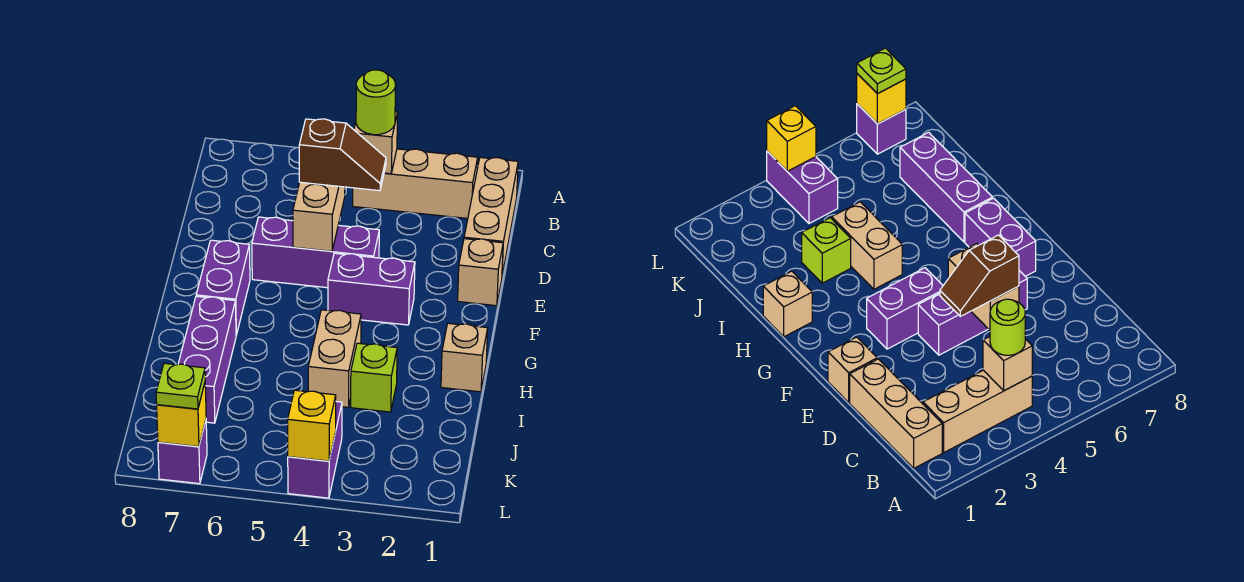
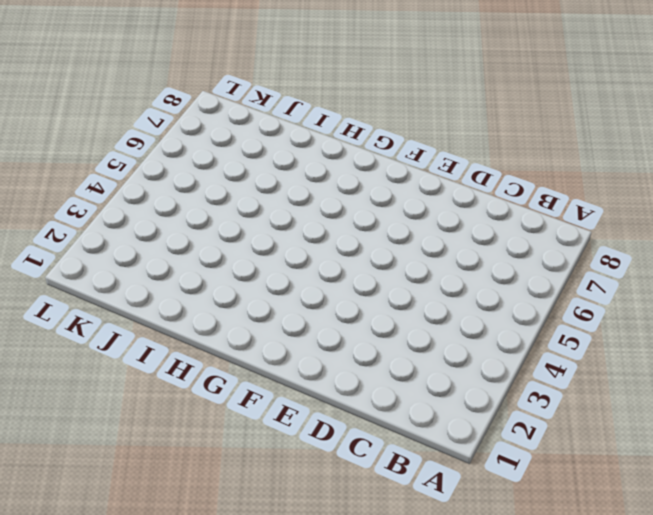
none -> tan 1x3 brick [464,157,518,275]
none -> tan 1x3 brick [353,149,478,218]
none -> tan 1x1 brick [458,239,503,306]

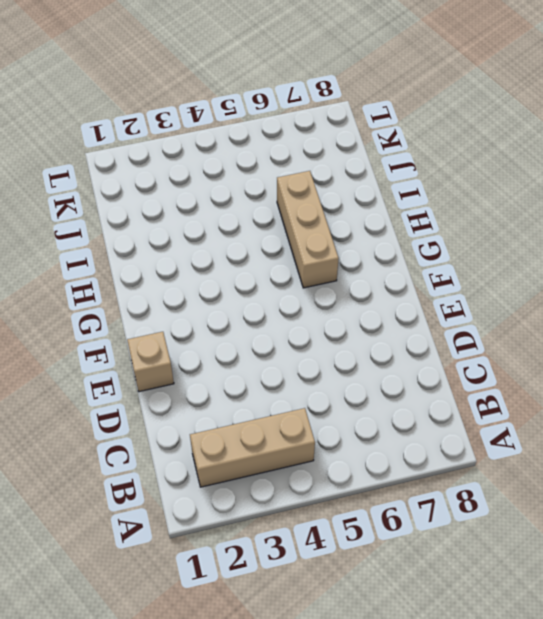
tan 1x3 brick [277,171,339,288] -> tan 1x3 brick moved to [464,157,518,275]
none -> purple 1x3 brick [252,217,379,288]
none -> purple 1x2 brick [328,253,415,325]
none -> purple 1x2 brick [196,240,250,335]

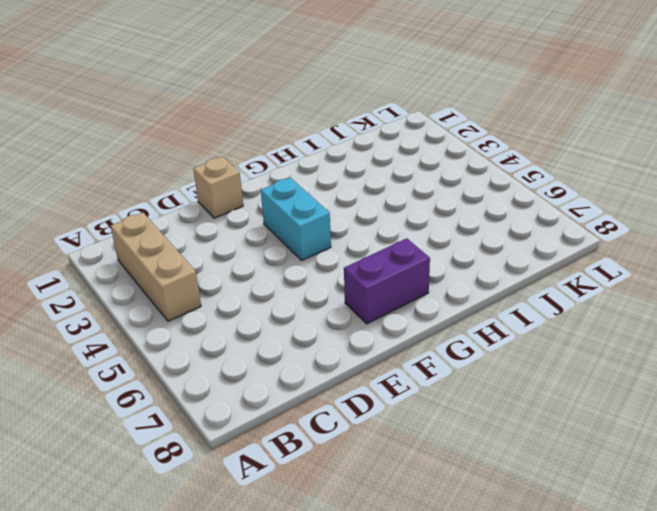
cyan 1x2 brick [261,178,331,260] -> purple 1x2 brick [328,253,415,325]
none -> tan 1x3 brick [464,157,518,275]
none -> purple 1x3 brick [252,217,379,288]
none -> tan 1x1 brick [441,323,488,392]

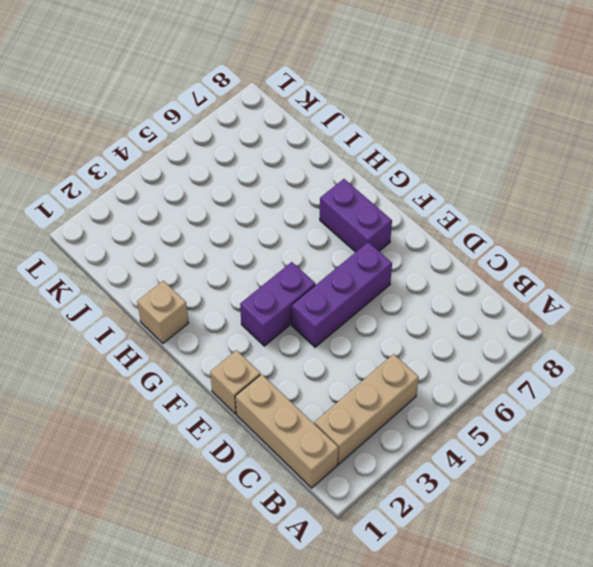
none -> tan 1x2 brick [308,310,361,407]
none -> purple 1x3 brick [178,296,236,423]
none -> lime 1x1 brick [351,343,397,412]

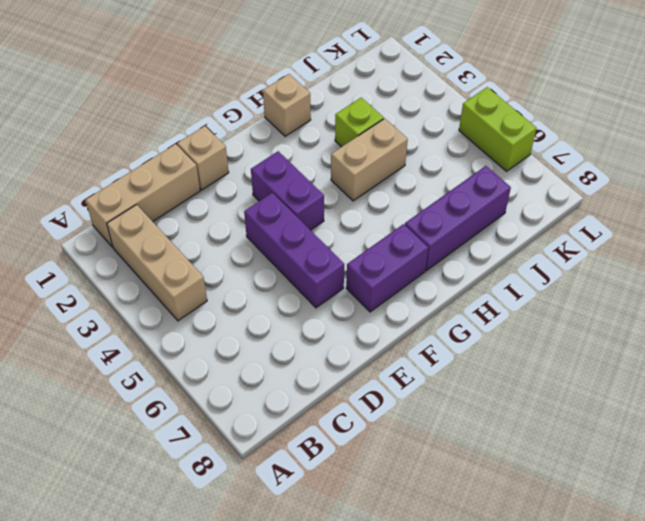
lime 1x2 brick [459,87,537,171] -> none
none -> purple 1x2 brick [288,402,342,498]
none -> purple 1x1 brick [158,421,207,484]
none -> tan 1x1 brick [354,111,398,174]

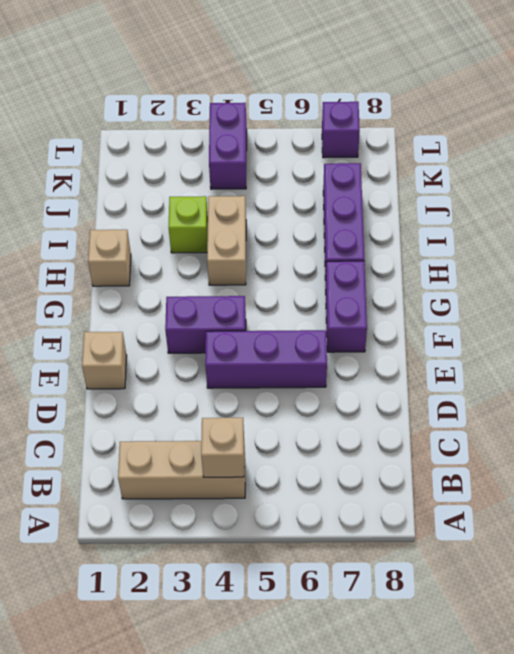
none -> tan 1x3 brick [464,157,518,275]
none -> tan 1x2 brick [293,182,345,251]
none -> yellow 1x1 brick [288,390,336,461]

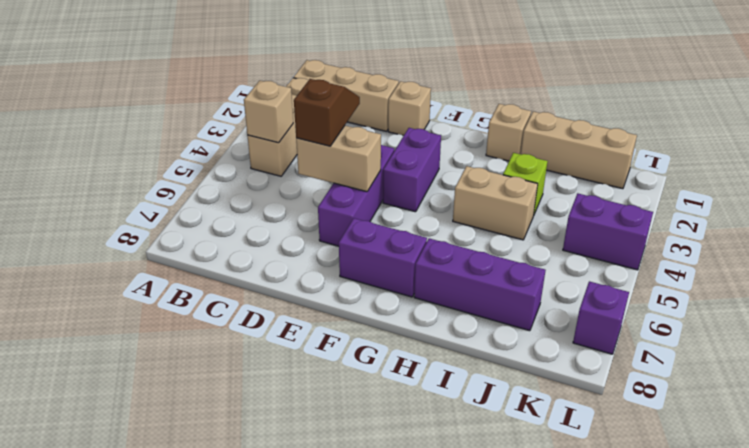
tan 1x3 brick [521,111,637,189] -> none
none -> yellow 1x1 brick [288,390,336,461]
none -> yellow 1x1 brick [157,384,206,447]
none -> lime 1x1 round brick [356,70,396,135]

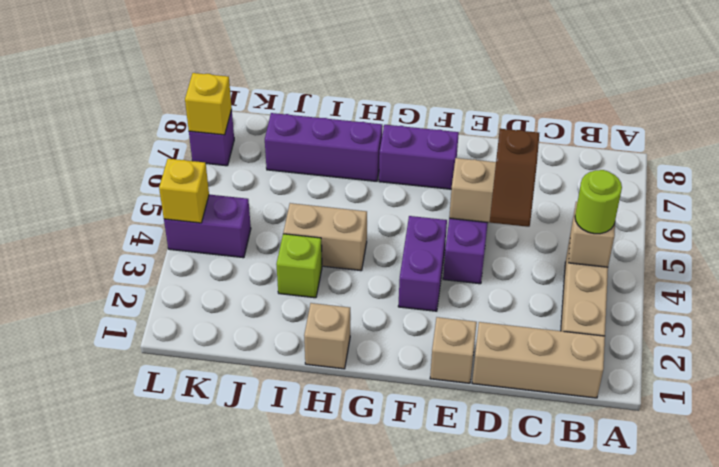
none -> lime 1x1 plate [156,363,205,409]

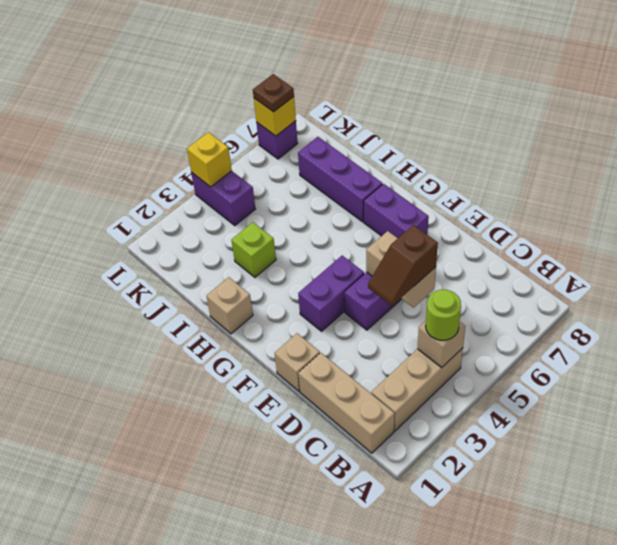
brown 1x1 plate [253,74,294,112] -> lime 1x1 plate [156,363,205,409]
none -> tan 1x2 brick [308,310,361,407]

